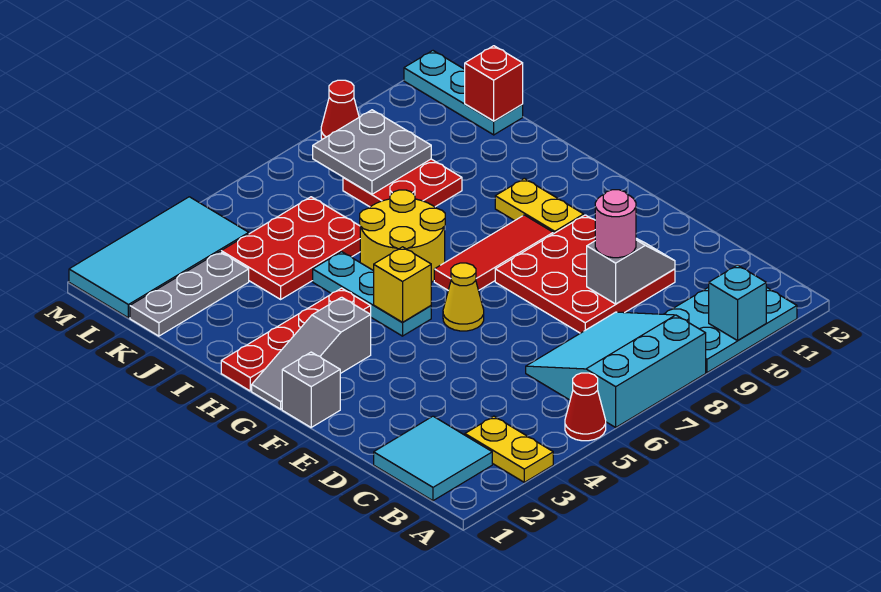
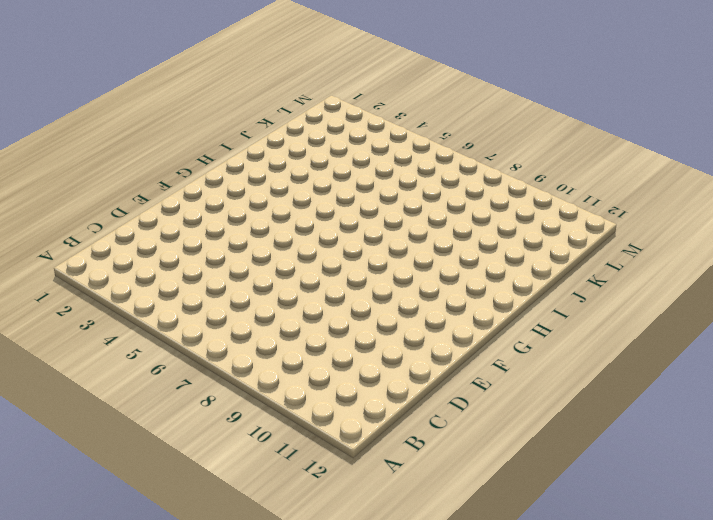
none -> yellow 1x2 plate [465,416,553,482]
none -> red 1x1 cone [565,373,606,441]
none -> cyan 3x3 slope [526,312,706,427]

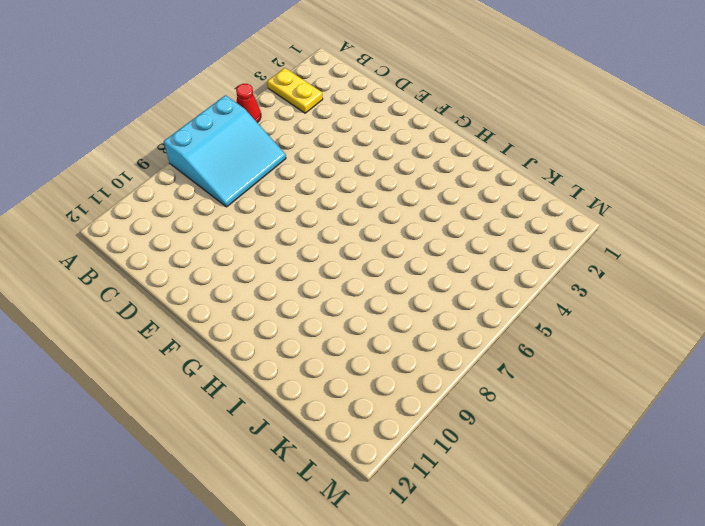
none -> cyan 2x3 plate [665,287,797,373]
none -> cyan 2x2 tile [374,416,492,501]
none -> red 3x3 plate [495,215,675,333]

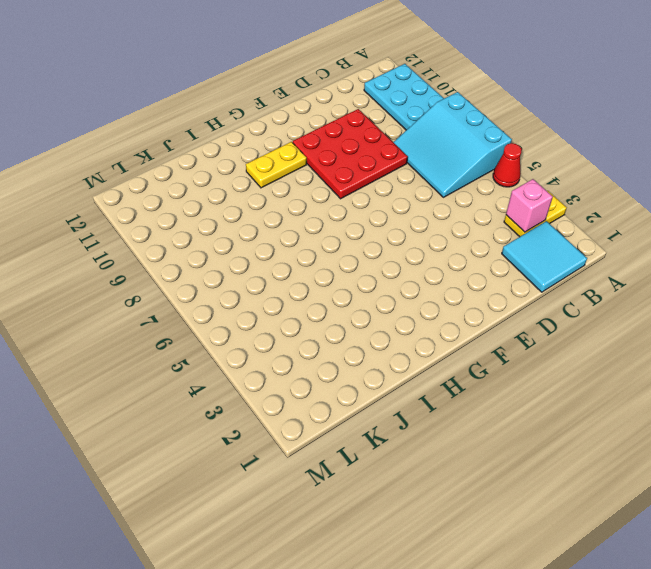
pink 1x1 brick [506,179,553,232] -> none
none -> grey 1x1 brick [282,352,340,427]
none -> yellow 1x1 cone [443,263,484,331]
none -> grey 1x3 slope [252,297,371,409]

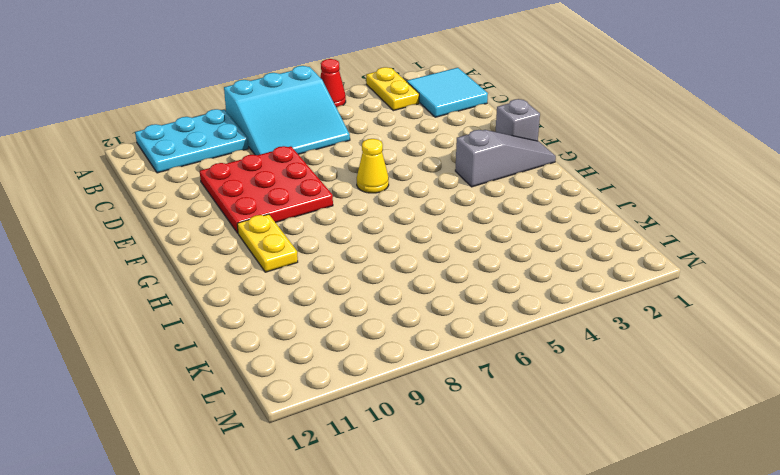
none -> cyan 1x3 plate [313,252,431,336]
none -> red 1x3 tile [434,215,553,290]
none -> red 1x4 plate [221,288,371,391]

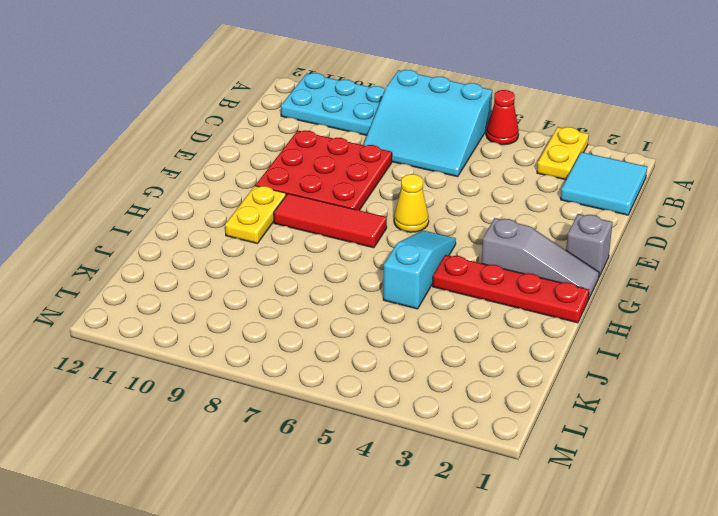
cyan 1x3 slope [383,230,456,309] -> cyan 1x3 plate [313,252,431,336]
none -> yellow 2x2 round brick [360,190,445,282]
none -> red 2x3 plate [221,197,360,299]
none -> red 2x2 plate [343,159,462,207]

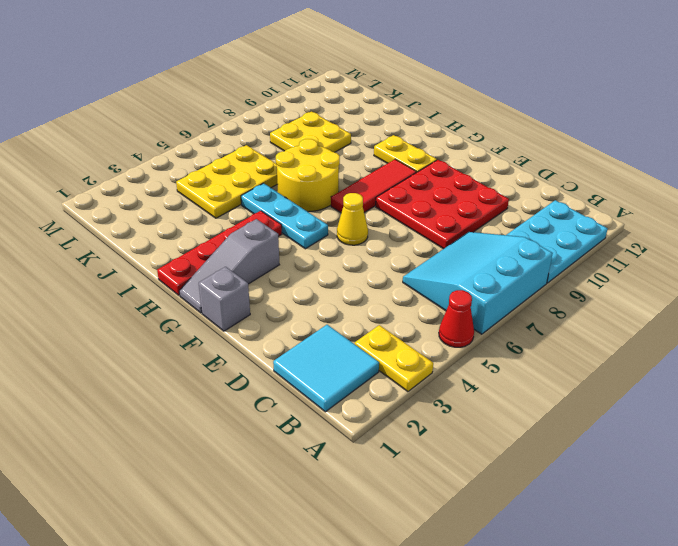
yellow 2x3 plate [176,145,277,218] -> red 2x3 plate [221,197,360,299]
yellow 2x2 plate [270,112,351,152] -> red 2x2 plate [343,159,462,207]
none -> grey 1x3 plate [130,252,249,336]
none -> cyan 1x3 plate [404,51,523,135]
none -> cyan 2x4 tile [69,197,249,318]

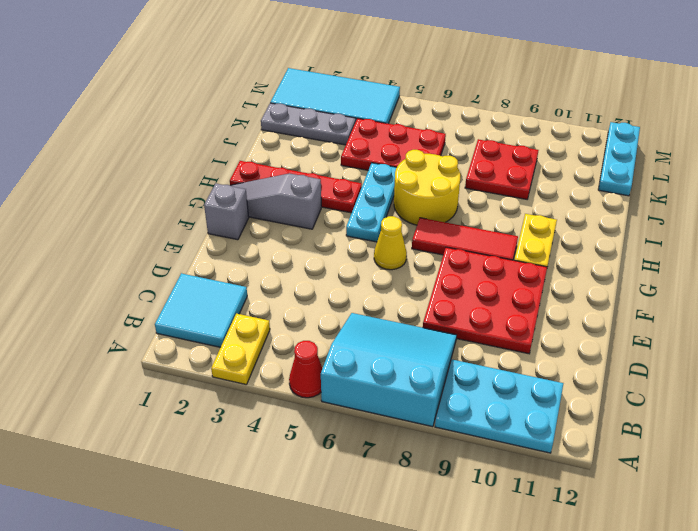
none -> red 1x1 cone [321,80,359,139]
none -> cyan 1x1 brick [709,265,766,341]
none -> grey 1x2 slope [587,238,675,304]

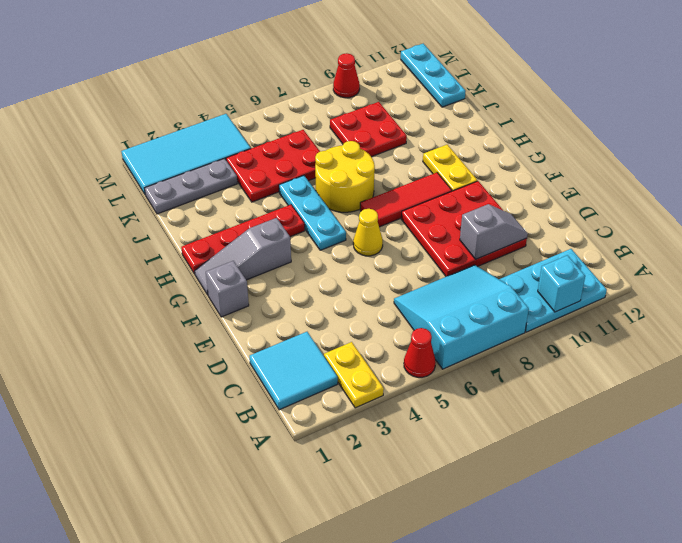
none -> yellow 1x1 brick [374,247,431,322]
none -> grey 2x2 plate [313,110,431,194]
none -> red 1x1 brick [465,46,523,121]

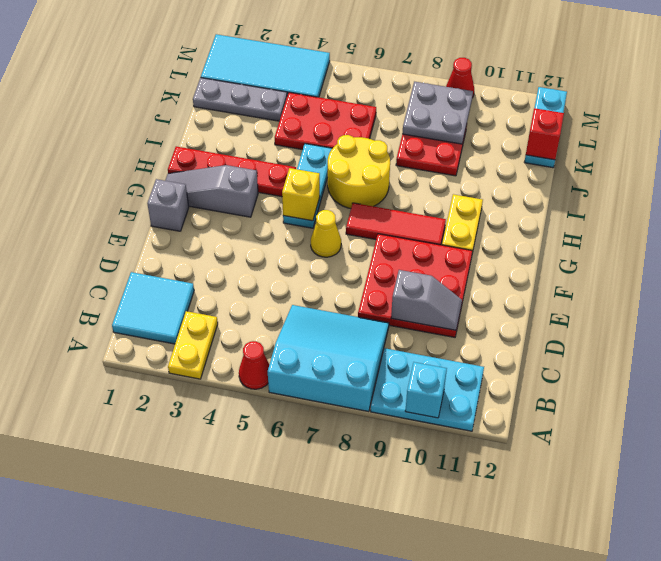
none -> pink 1x1 round brick [595,190,636,258]

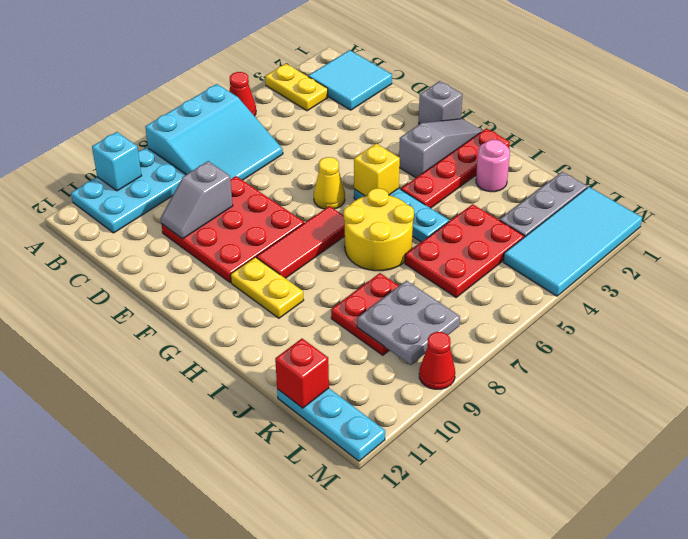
pink 1x1 round brick [476,140,510,192] -> pink 1x1 round brick moved to [595,190,636,258]

